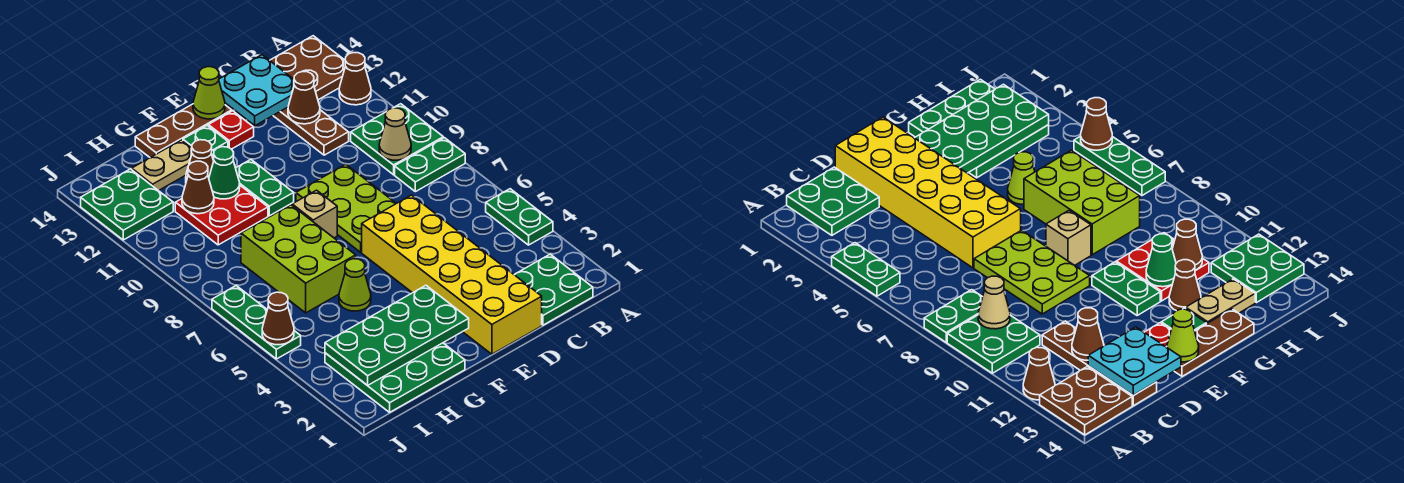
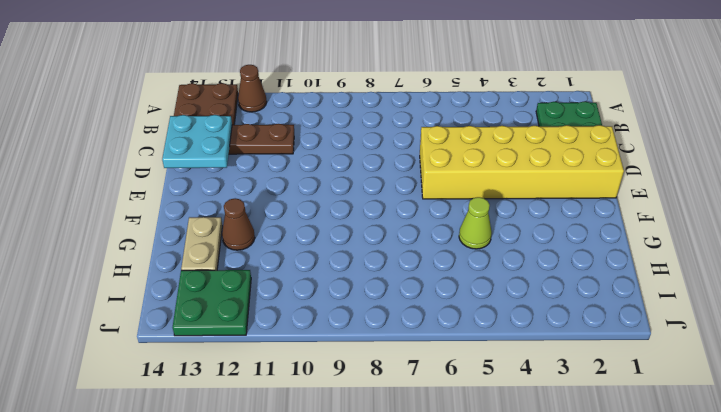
none -> green 1x2 plate [486,189,553,245]
none -> green 1x2 plate [395,138,465,192]
none -> green 2x2 plate [351,104,443,175]
none -> lime 2x3 plate [296,164,396,252]

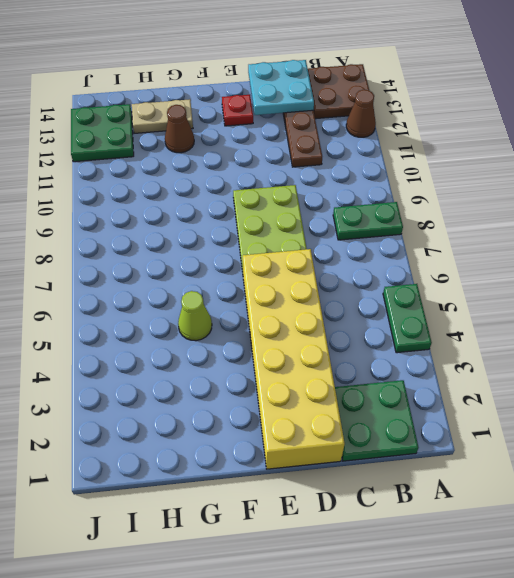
none -> green 2x2 plate [351,104,443,175]
none -> brown 1x3 plate [135,104,232,158]
none -> tan 1x1 brick [292,190,337,238]
none -> green 1x2 plate [236,160,294,216]

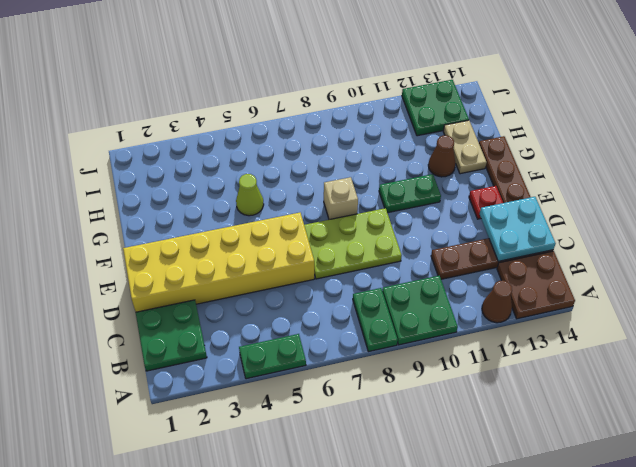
none -> green 1x1 plate [183,126,228,159]
none -> green 3x3 plate [325,343,465,412]
none -> lime 2x3 brick [241,205,356,313]
none -> red 2x2 plate [175,186,268,245]

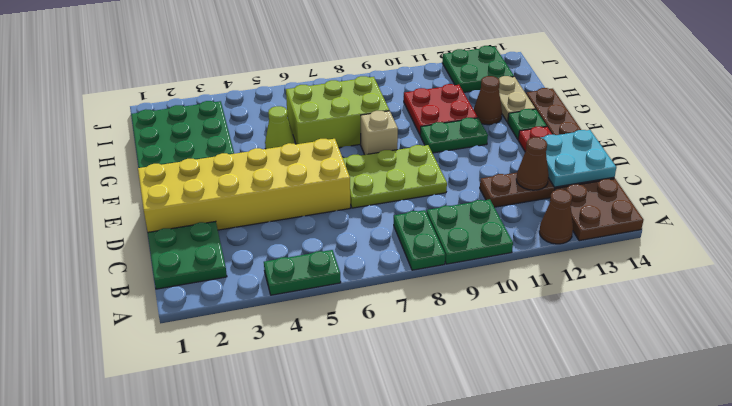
none -> green 1x3 plate [212,286,301,359]
none -> tan 1x1 cone [379,108,411,160]
none -> lime 1x1 cone [193,67,225,119]
none -> green 2x4 plate [325,285,469,385]

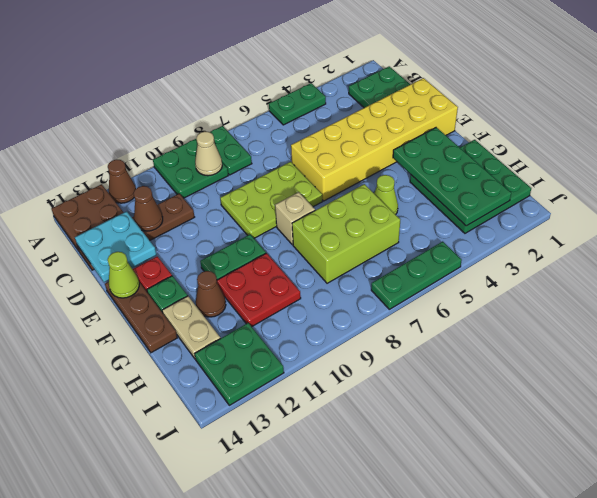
none -> green 1x1 cone [209,147,240,199]
none -> brown 1x1 cone [182,161,214,214]
none -> brown 1x1 cone [262,292,294,345]

